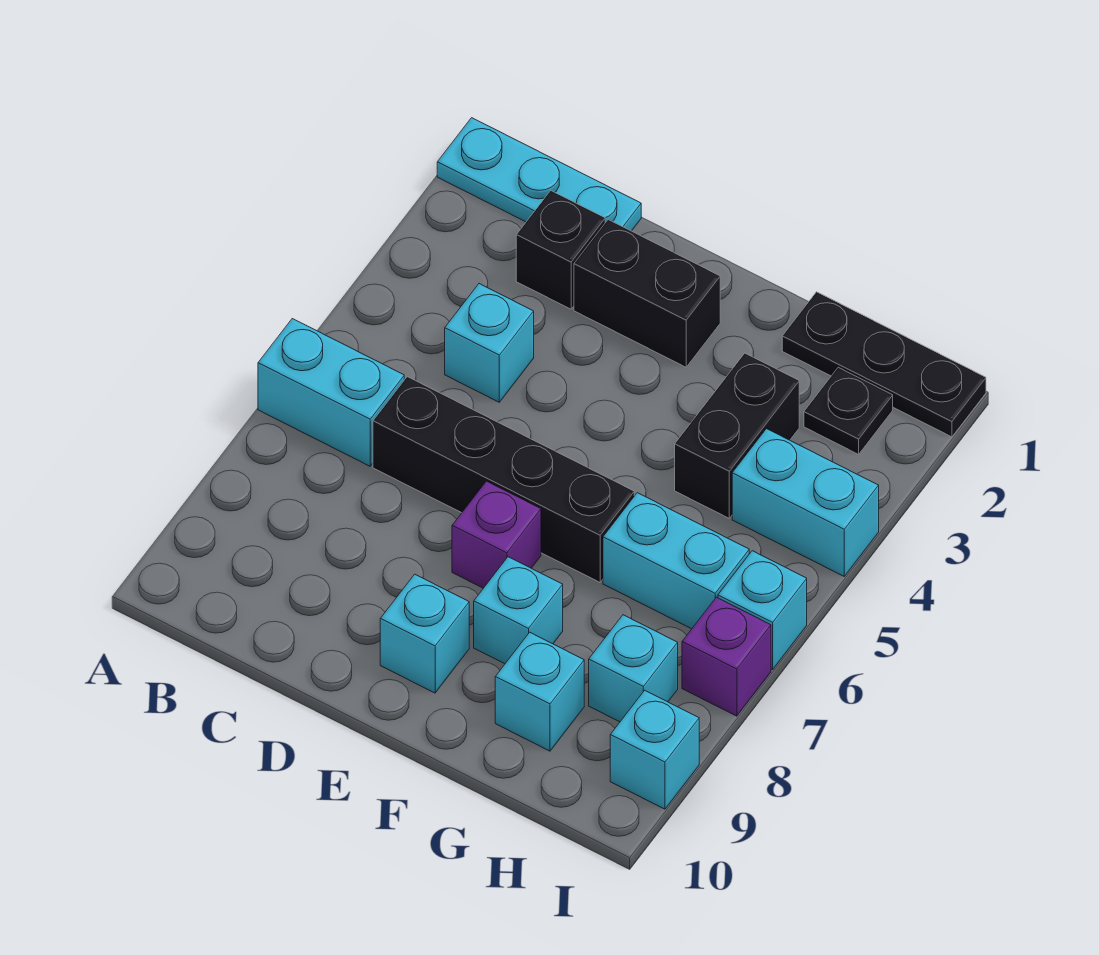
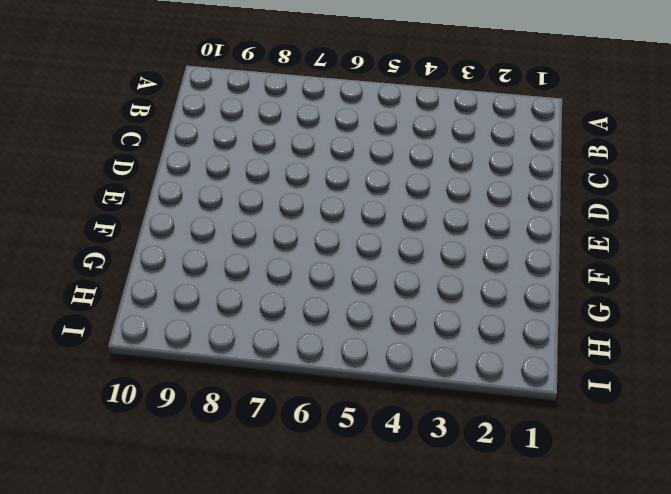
none -> cyan 1x3 plate [437,118,641,231]
none -> cyan 1x2 brick [258,319,404,466]
none -> black 1x1 brick [516,191,605,309]

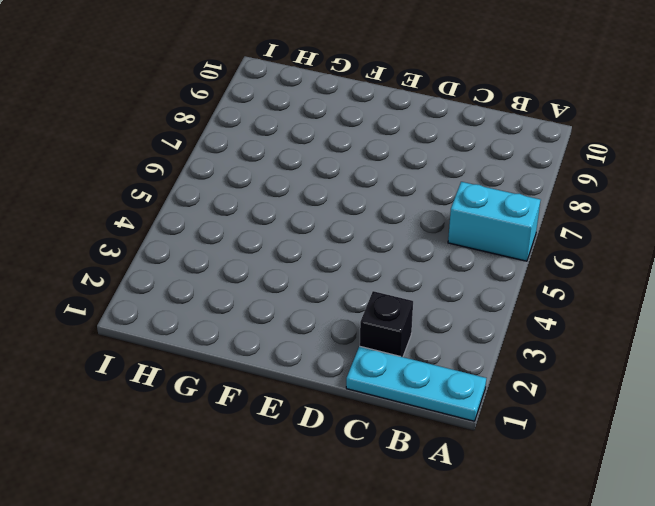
none -> cyan 1x1 brick [445,284,534,402]
none -> black 1x4 brick [373,377,634,582]
none -> black 1x2 brick [574,220,720,367]

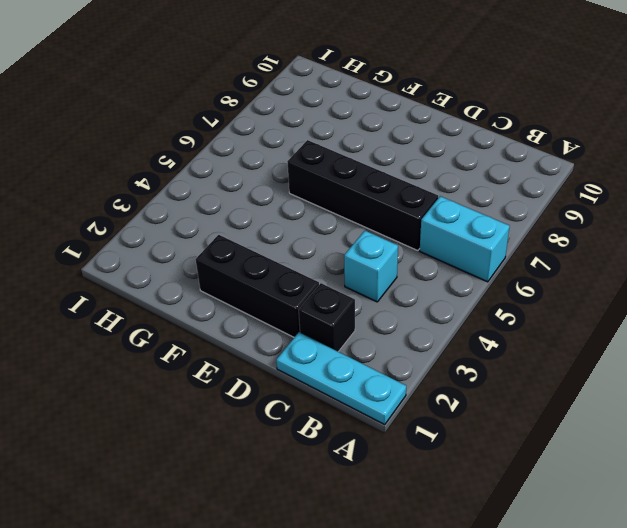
black 1x3 brick [196,235,319,337] -> black 1x2 brick [574,220,720,367]
none -> purple 1x1 brick [452,481,541,588]
none -> cyan 1x1 brick [380,574,469,693]
none -> cyan 1x1 brick [474,557,563,664]

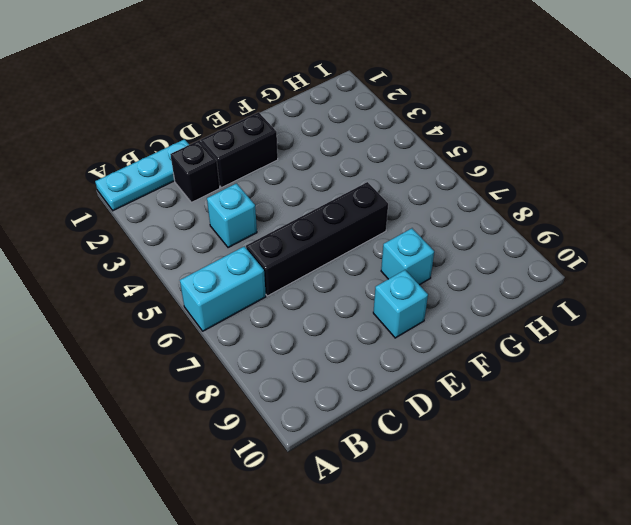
none -> purple 1x1 brick [452,481,541,588]
none -> black 1x3 plate [782,292,986,437]
none -> black 1x2 brick [675,353,799,518]

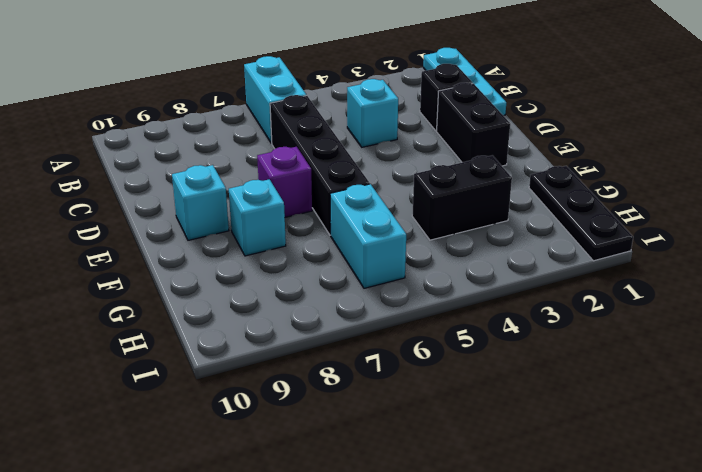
none -> cyan 1x1 brick [495,632,584,751]
none -> black 1x1 plate [804,367,893,454]
none -> cyan 1x2 brick [732,429,879,576]

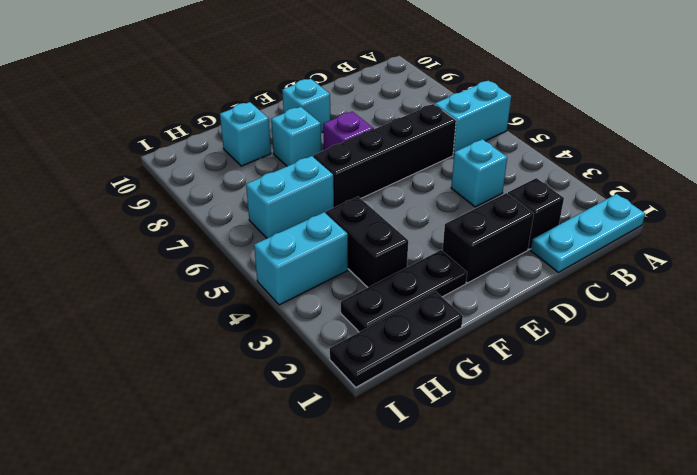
black 1x3 plate [341,250,467,332] -> black 1x1 plate [804,367,893,454]
none -> cyan 1x1 brick [589,615,678,722]
none -> cyan 1x1 brick [718,551,807,670]
none -> purple 1x1 brick [682,597,771,716]

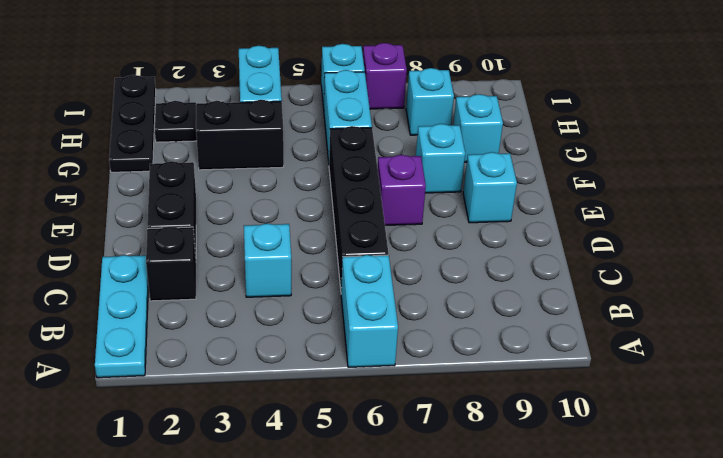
none -> cyan 1x1 brick [610,690,699,809]

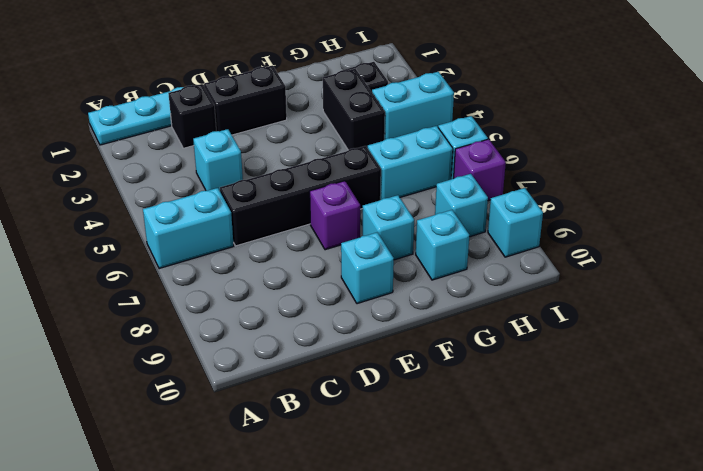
none -> black 1x3 plate [782,292,986,437]

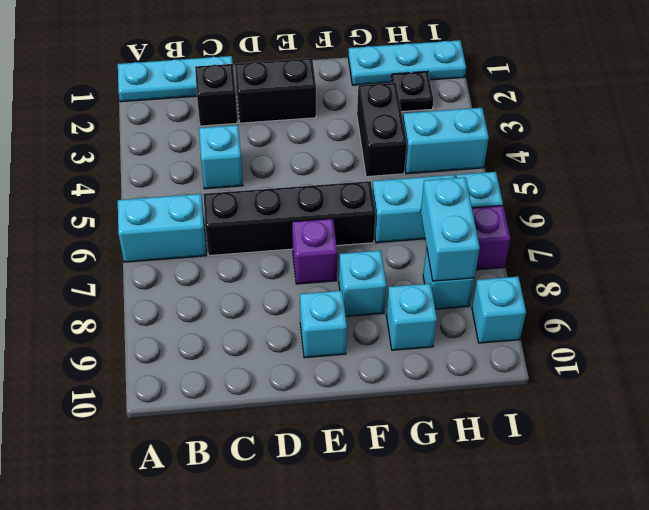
cyan 1x3 plate [348,40,466,85] -> black 1x3 plate [782,292,986,437]
cyan 1x2 brick [421,177,480,281] -> none

